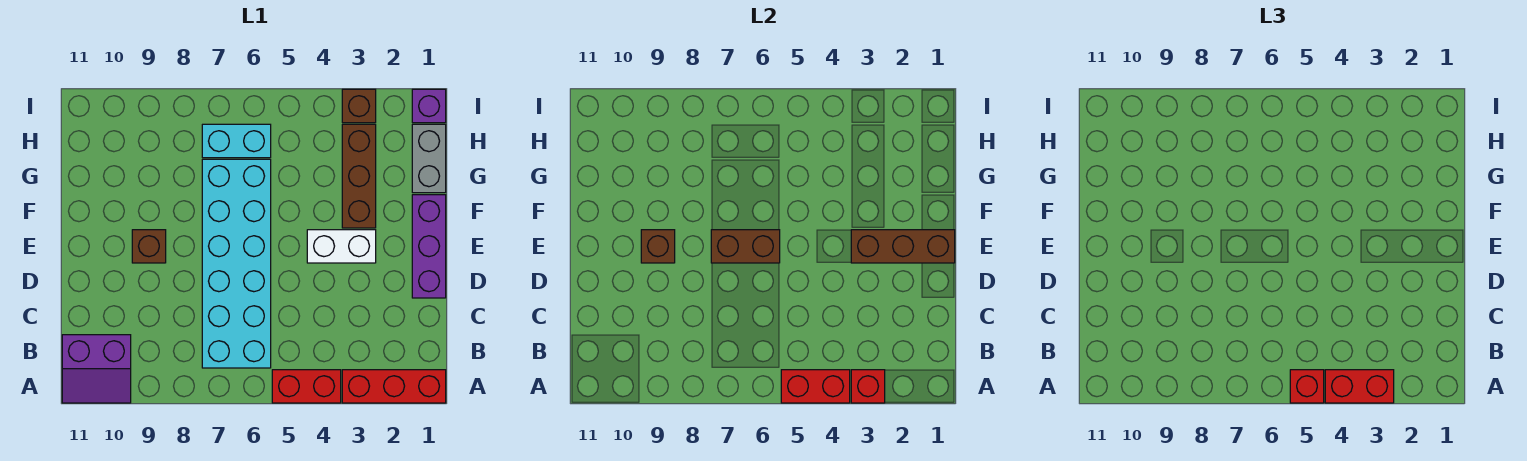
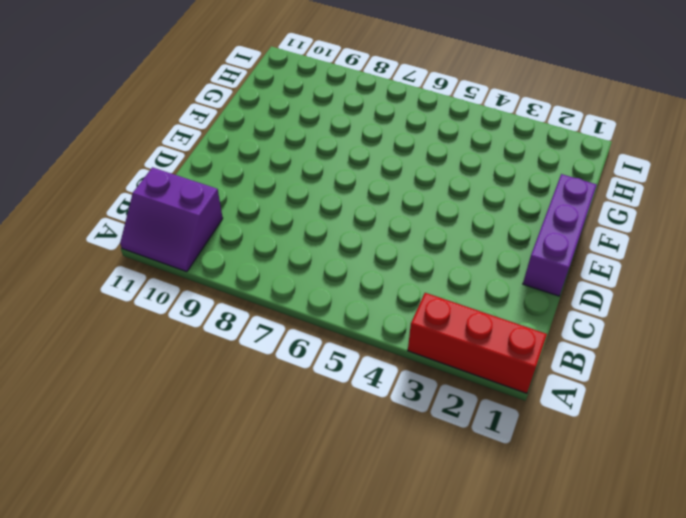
none -> red 1x2 brick [272,370,341,403]
none -> cyan 2x6 brick [202,159,271,368]
none -> white 1x2 brick [307,230,376,263]

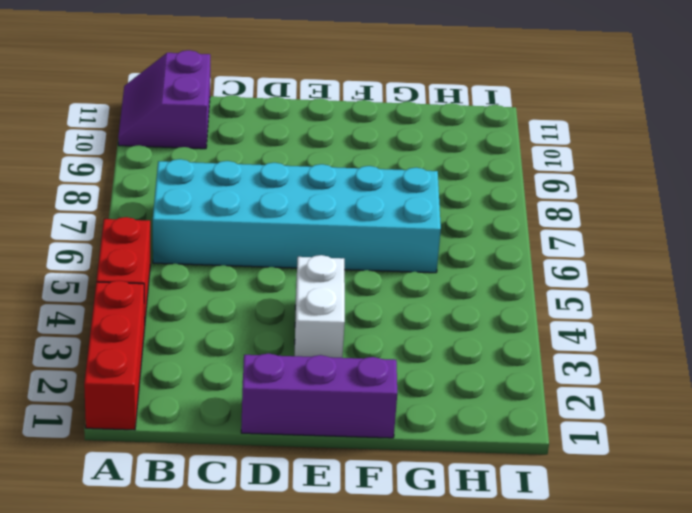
none -> brown 1x1 brick [132,230,166,263]
none -> brown 1x3 brick [342,124,376,228]
none -> grey 1x2 brick [412,124,446,193]

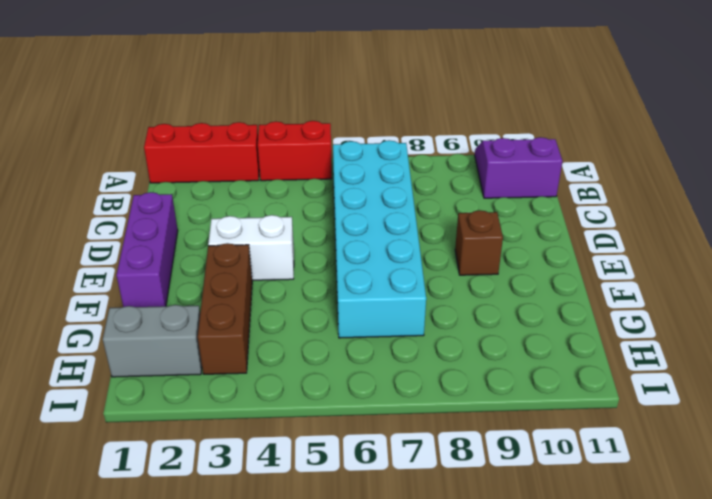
grey 1x2 brick [103,305,202,377] -> grey 1x2 brick turned to [412,124,446,193]
none -> cyan 1x2 brick [202,124,271,158]
none -> purple 1x1 brick [412,89,446,123]
none -> brown 1x1 brick [342,89,376,123]

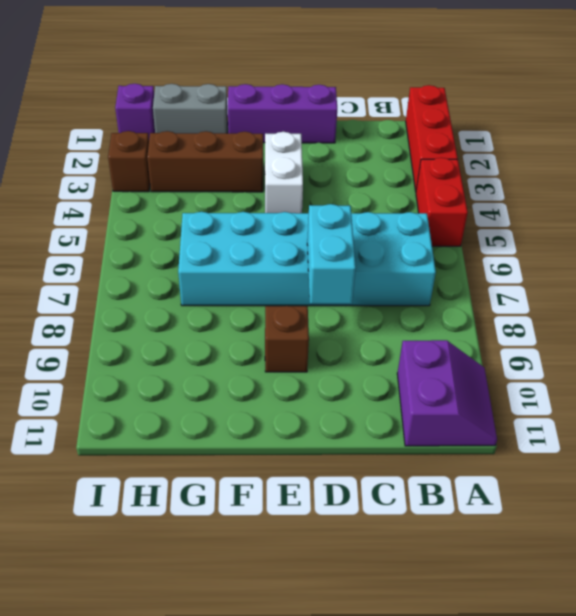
cyan 1x2 brick [307,204,356,304] -> cyan 1x2 brick moved to [202,124,271,158]
none -> red 1x1 brick [851,370,885,403]
none -> red 1x2 brick [781,370,850,403]
none -> brown 1x3 brick [851,230,955,263]

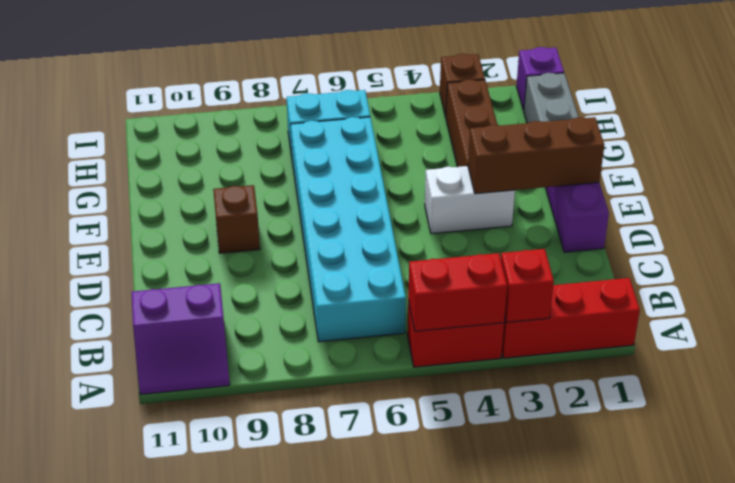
none -> brown 1x2 brick [711,230,780,263]
none -> brown 1x1 brick [641,230,675,263]
none -> red 1x2 brick [1325,370,1394,403]

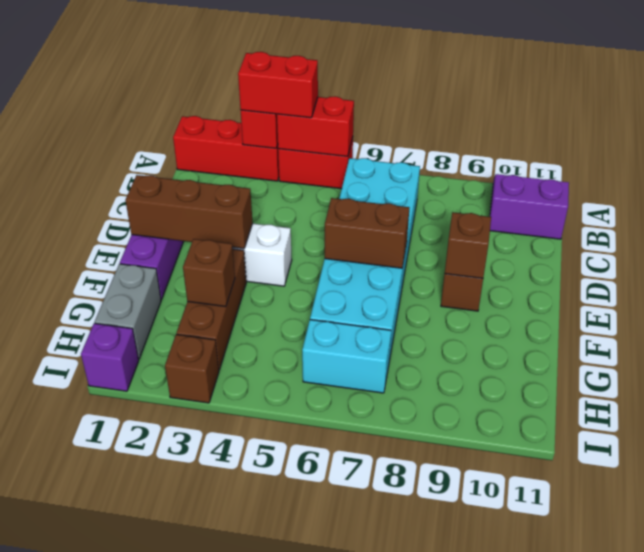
brown 1x1 brick [183,239,235,307] -> none
none -> red 1x1 brick [1290,370,1324,403]

